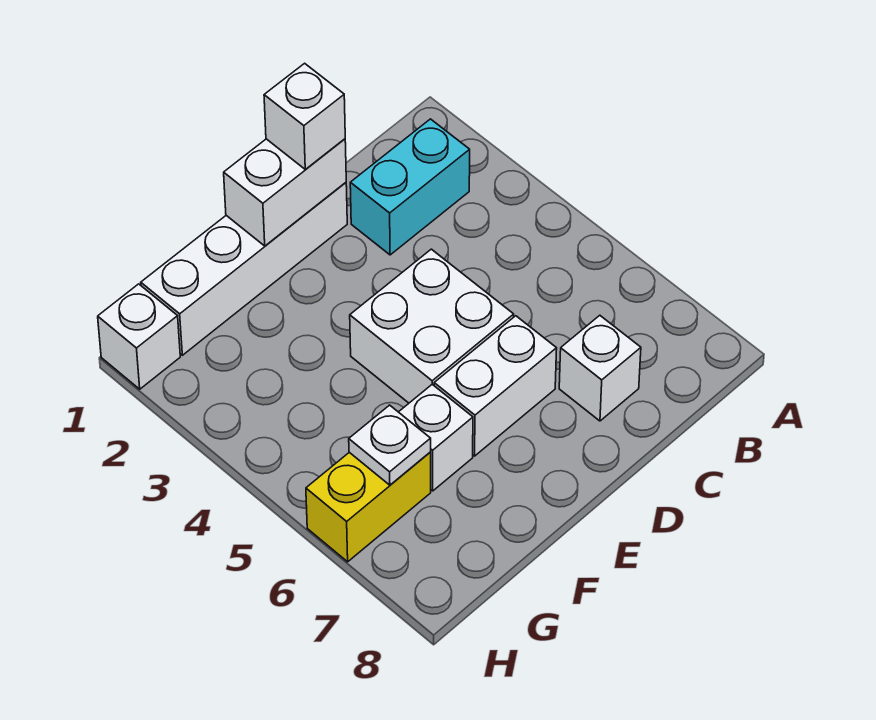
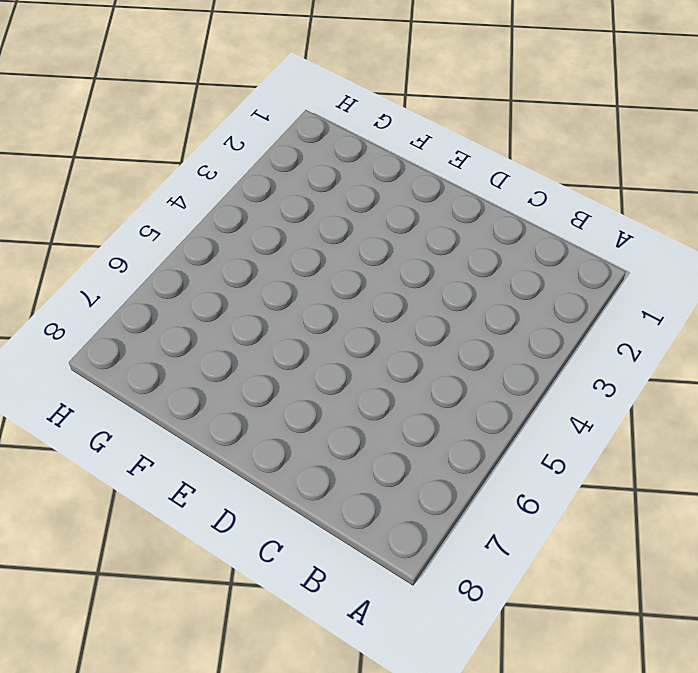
none -> cyan 1x2 brick [350,119,470,255]
none -> white 1x1 brick [559,315,641,421]

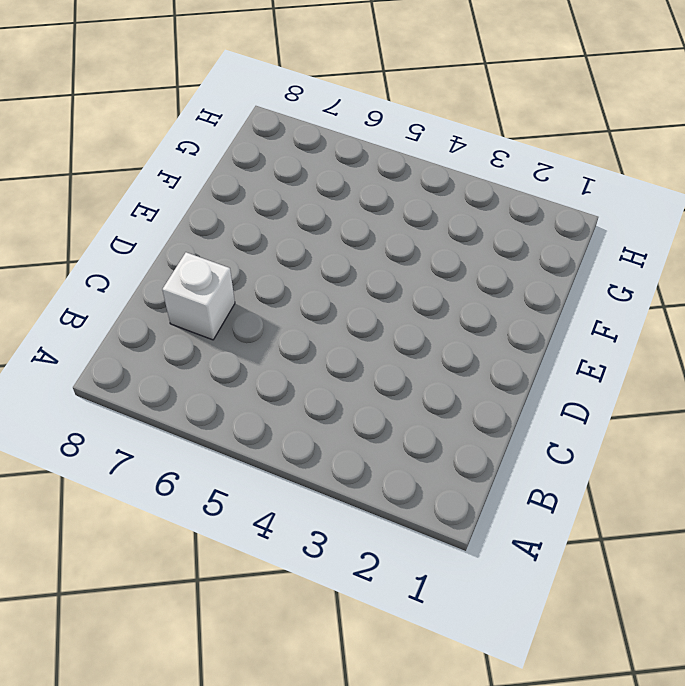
none -> cyan 1x2 brick [350,119,470,255]
none -> white 1x4 brick [141,183,347,355]

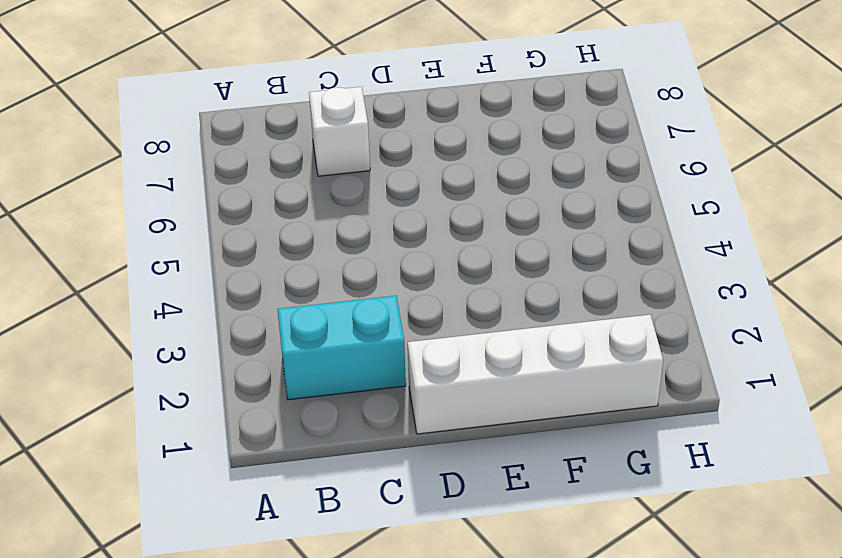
none -> white 2x2 brick [350,249,514,403]
none -> white 1x2 brick [434,316,557,456]

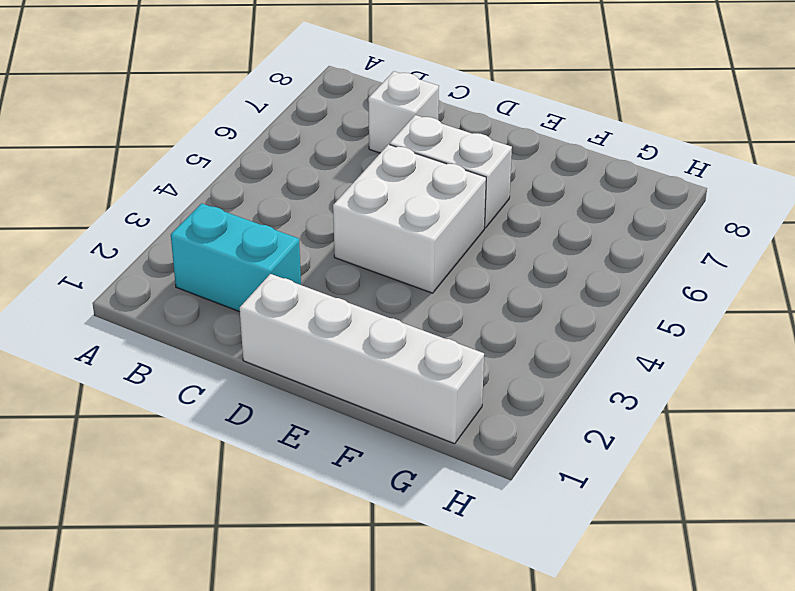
none -> white 1x1 brick [399,384,473,491]
none -> yellow 1x2 brick [306,452,431,562]

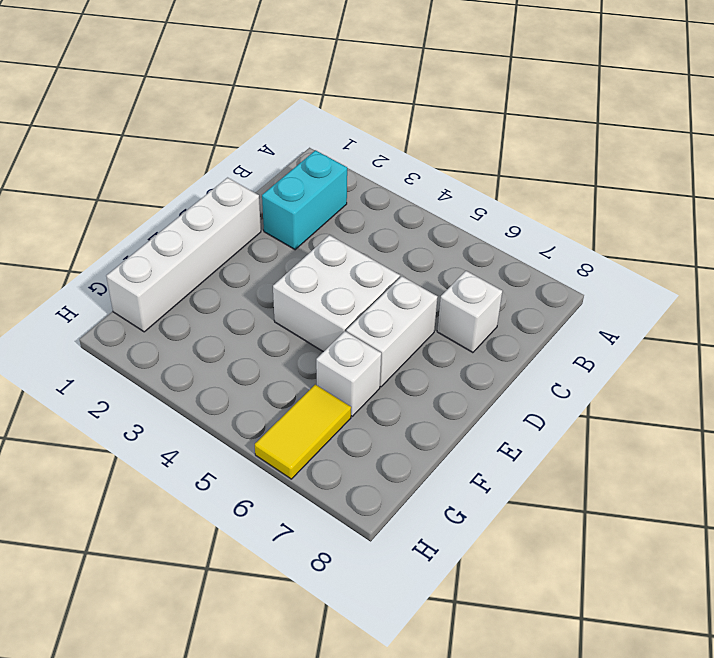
yellow 1x2 tile [255,385,351,479] -> yellow 1x2 brick [306,452,431,562]
none -> white 1x1 brick [98,284,180,389]
none -> white 1x2 brick [224,139,346,246]

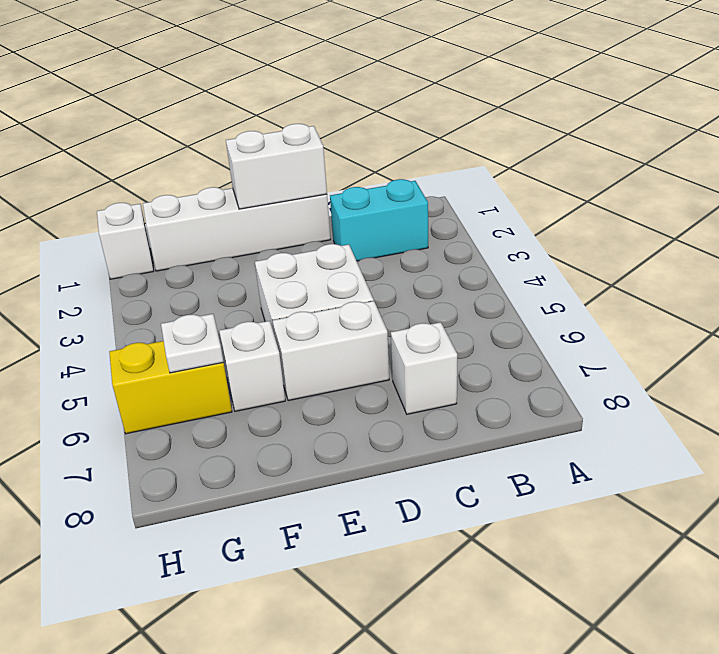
none -> white 1x1 brick [264,63,345,170]

